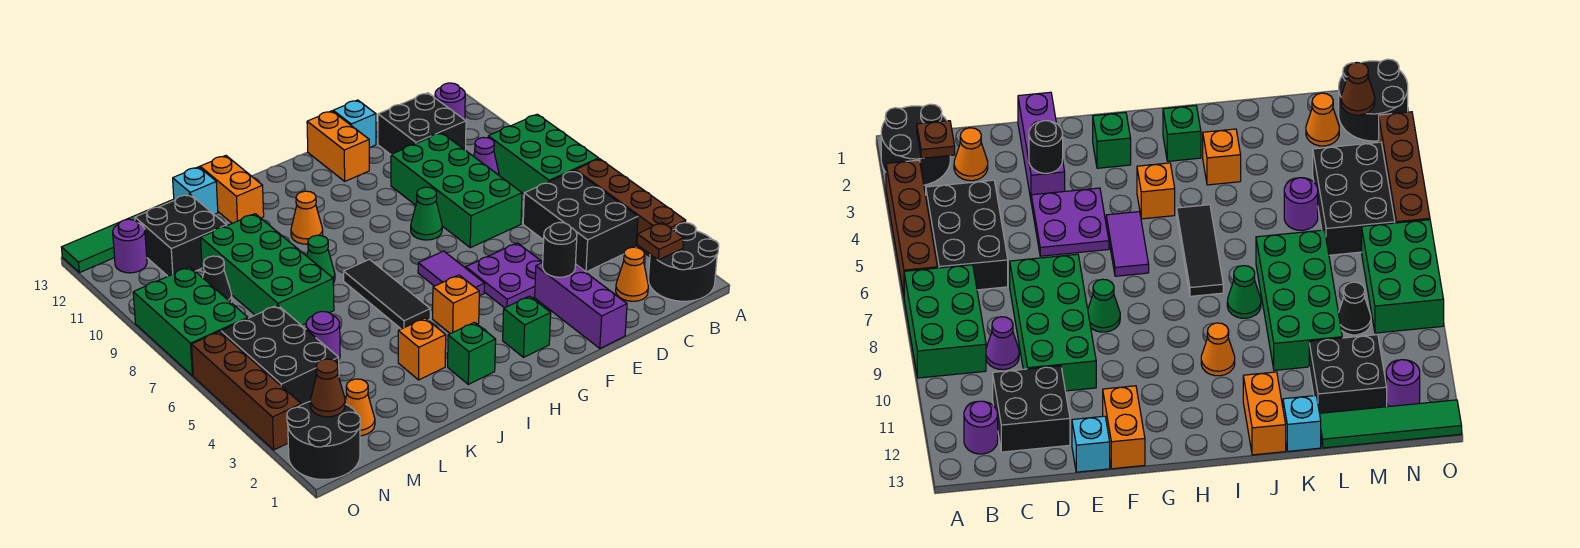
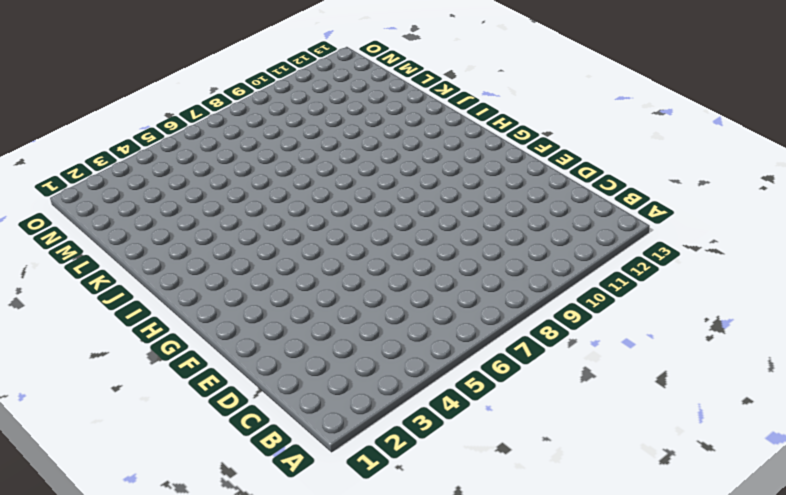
none -> black 2x2 round brick [648,223,719,301]
none -> brown 1x4 brick [576,159,686,257]
none -> green 2x3 brick [488,114,599,194]
none -> black 2x3 brick [523,170,638,272]

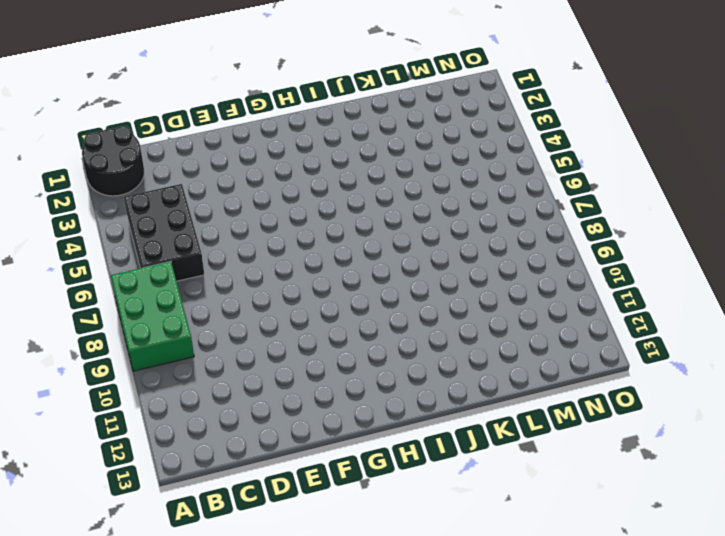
none -> brown 1x4 brick [576,159,686,257]
none -> purple 1x1 round brick [435,83,465,120]
none -> orange 1x1 cone [616,247,648,301]
none -> purple 1x1 cone [474,137,499,175]

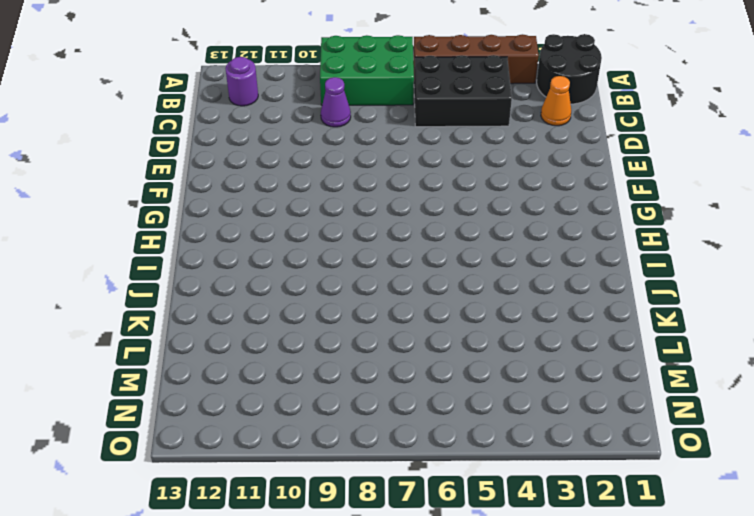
none -> black 2x2 brick [378,93,466,155]
none -> green 2x4 brick [391,133,522,248]
none -> purple 1x3 brick [535,263,627,348]
none -> purple 2x2 plate [466,243,542,308]

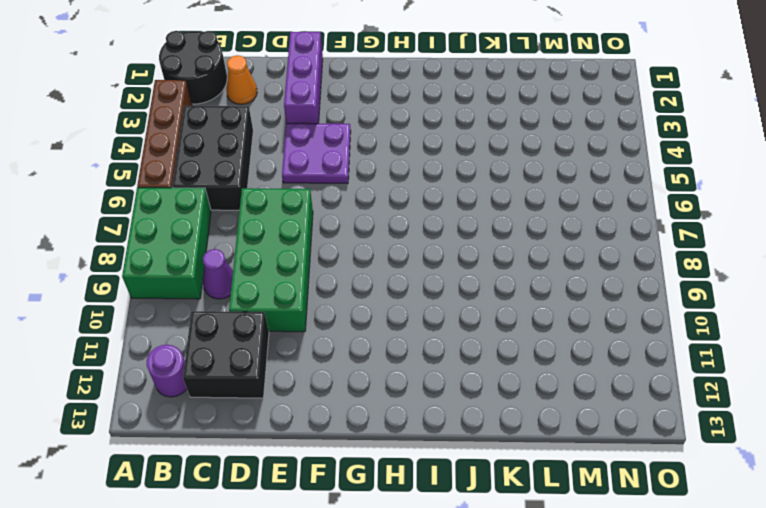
none -> cyan 1x1 brick [333,100,376,148]
none -> green 1x1 cone [411,187,442,240]
none -> orange 1x2 brick [307,111,369,181]
none -> green 1x1 brick [503,296,551,357]

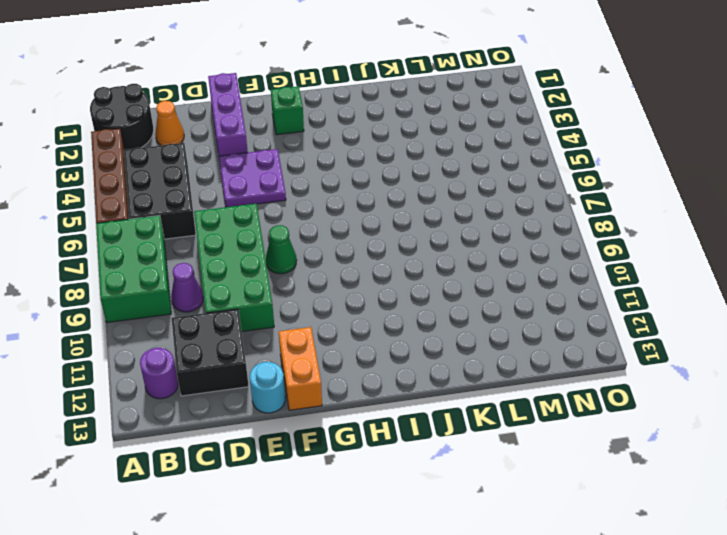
cyan 1x1 round brick [250,362,285,413] -> cyan 1x1 brick [333,100,376,148]
none -> purple 1x2 tile [418,251,485,296]
none -> orange 1x1 brick [433,275,479,334]
none -> green 1x1 brick [448,322,496,384]
none -> black 1x3 tile [344,259,430,329]

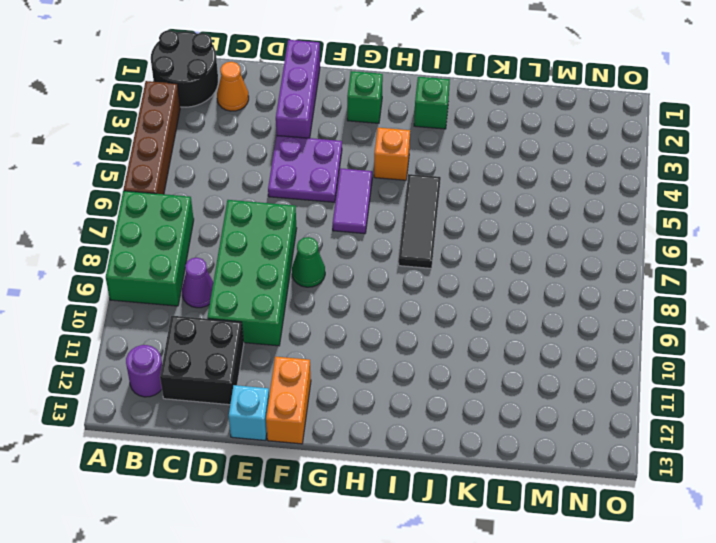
none -> black 2x3 brick [523,170,638,272]
none -> orange 1x1 cone [291,191,323,244]
none -> orange 1x1 brick [398,318,446,380]
none -> green 1x1 cone [307,235,335,283]

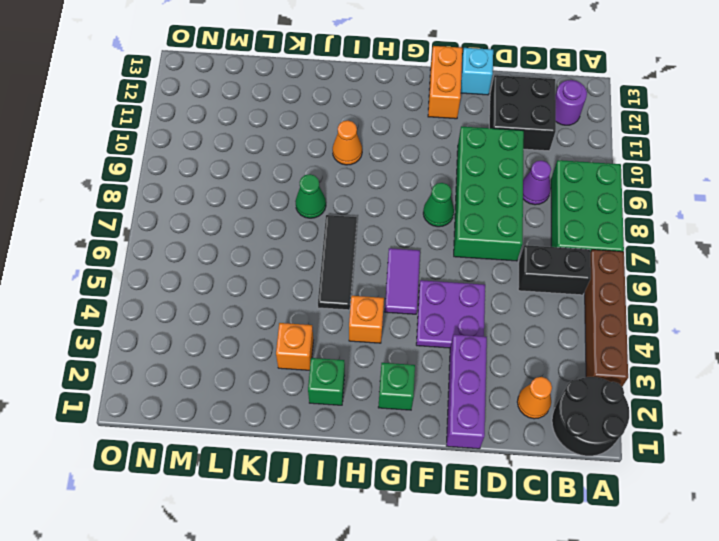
black 1x2 brick [518,245,591,295] -> black 2x3 brick [523,170,638,272]
none -> orange 1x2 brick [200,156,264,223]
none -> green 2x4 brick [201,214,334,325]
none -> cyan 1x1 brick [173,167,218,215]
none -> purple 1x1 round brick [306,311,340,359]

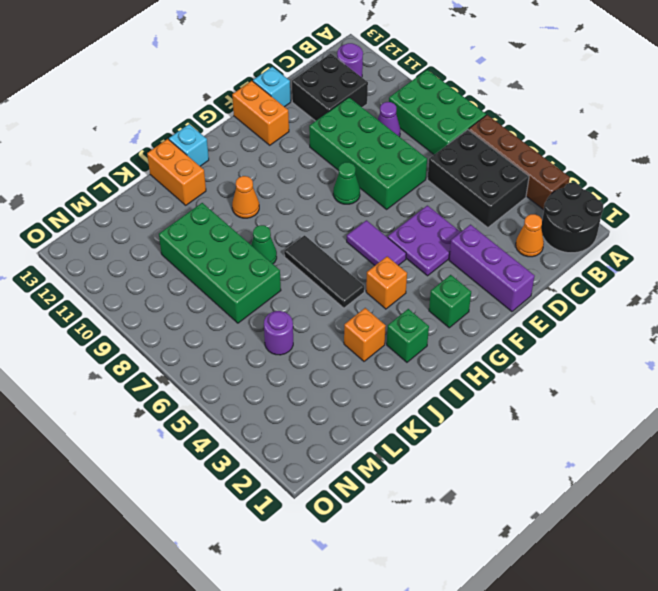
cyan 1x1 brick [169,124,209,166] -> cyan 1x1 brick moved to [173,167,218,215]
none -> black 2x2 brick [135,194,226,276]
none -> green 1x4 tile [62,200,173,273]
none -> orange 1x1 cone [345,379,375,436]
none -> black 2x3 brick [221,305,339,405]

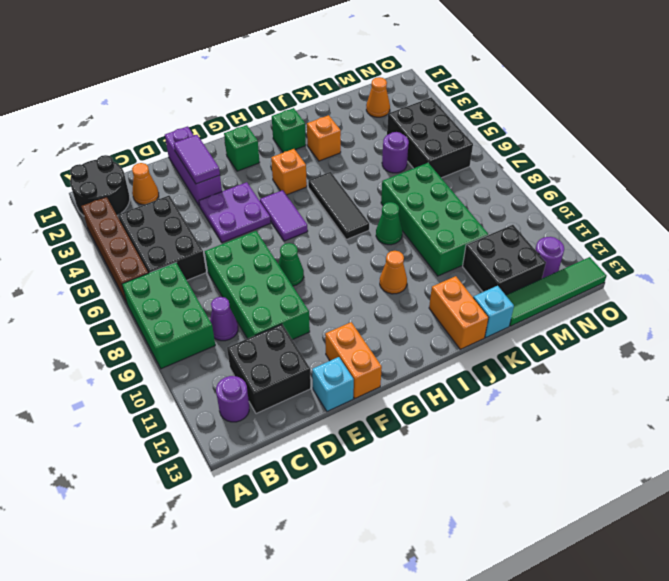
purple 1x2 tile [174,135,220,184] -> black 1x1 round brick [542,222,577,277]
none -> black 1x1 cone [203,256,232,302]
none -> black 2x2 round brick [287,402,361,479]
none -> green 2x3 brick [133,267,248,376]
none -> brown 1x4 brick [192,332,301,450]

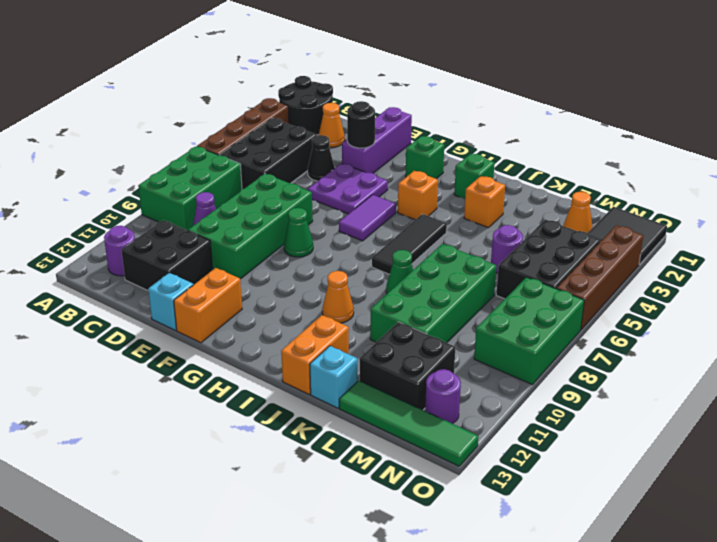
black 1x1 cone [308,135,335,181] -> black 1x1 cone moved to [203,256,232,302]
black 2x2 tile [587,207,667,265] -> black 2x2 round brick [287,402,361,479]
none -> brown 1x1 plate [637,223,684,260]
none -> brown 1x1 cone [310,359,345,417]

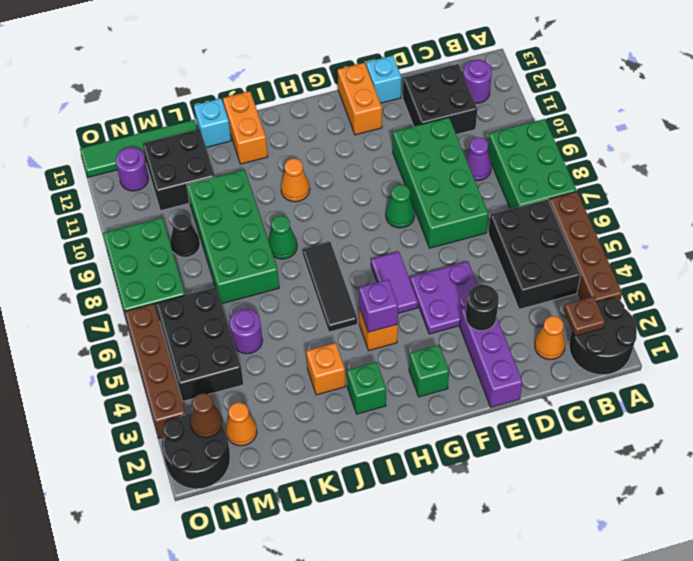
purple 1x1 brick [359,279,398,332] -> none

